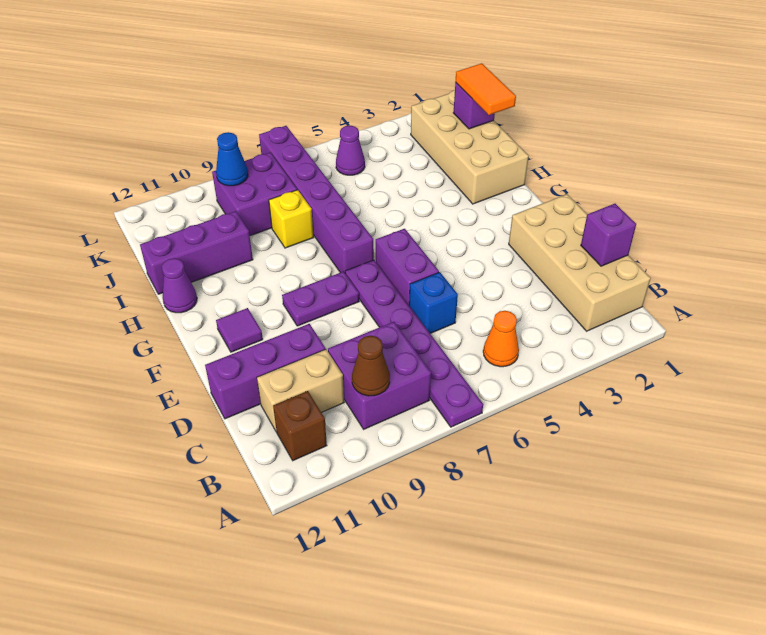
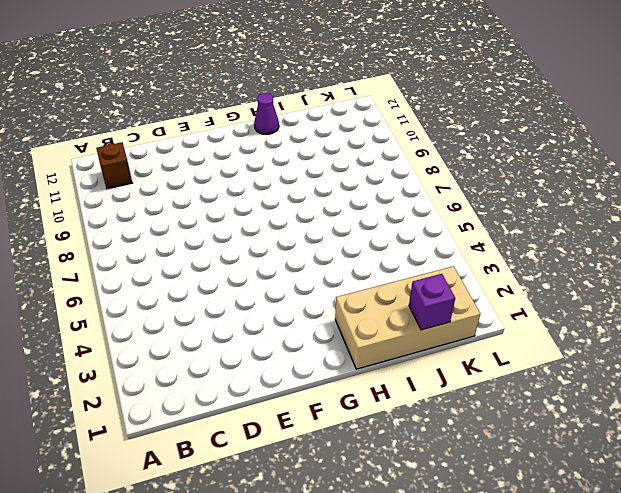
none -> purple 1x6 plate [345,260,483,427]
none -> tan 2x4 brick [509,194,651,331]
none -> orange 1x1 cone [483,311,519,367]

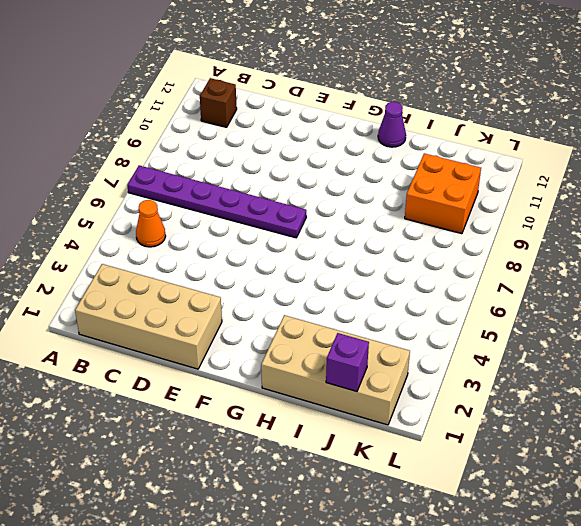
orange 2x2 brick [405,153,481,234] -> purple 2x2 brick [212,153,297,236]
none -> purple 2x2 brick [328,322,431,429]
none -> tan 1x2 brick [257,349,344,432]
none -> blue 1x1 brick [409,272,458,333]

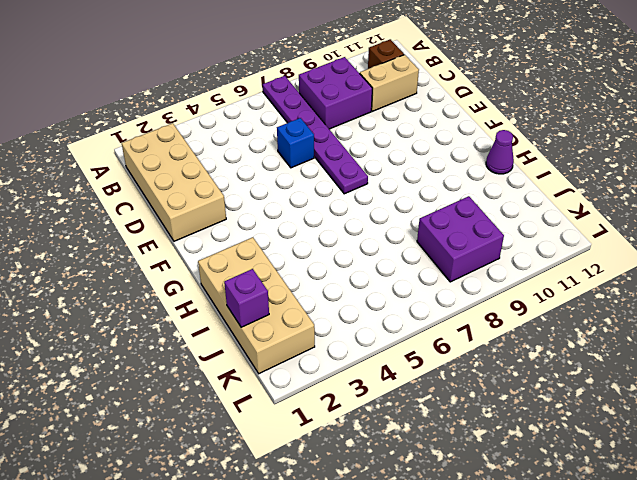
none -> orange 1x1 cone [483,311,519,367]
none -> purple 1x3 brick [205,324,325,419]
none -> purple 1x2 brick [376,229,439,305]

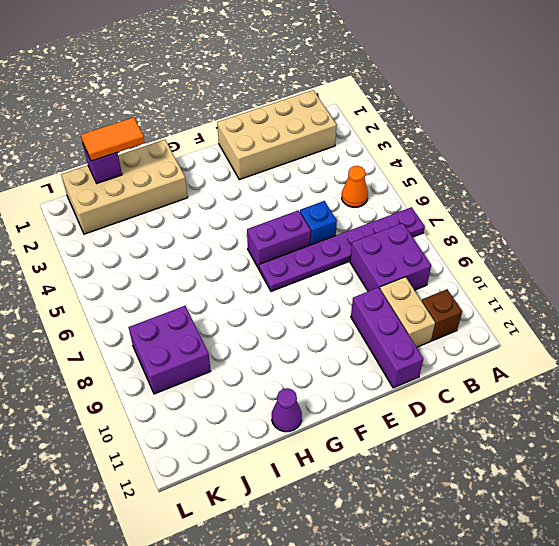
none -> purple 1x2 plate [282,271,359,326]
none -> purple 1x1 tile [216,308,263,352]
none -> purple 1x6 brick [259,126,374,273]

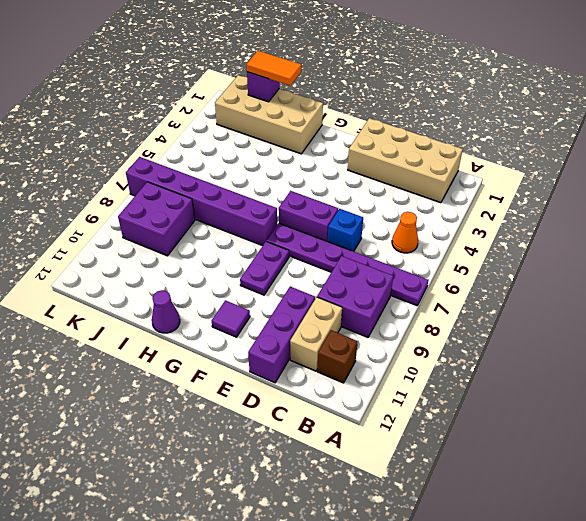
none -> yellow 1x1 brick [269,190,314,248]
none -> purple 1x3 brick [140,211,253,294]
none -> purple 1x1 cone [336,126,365,175]

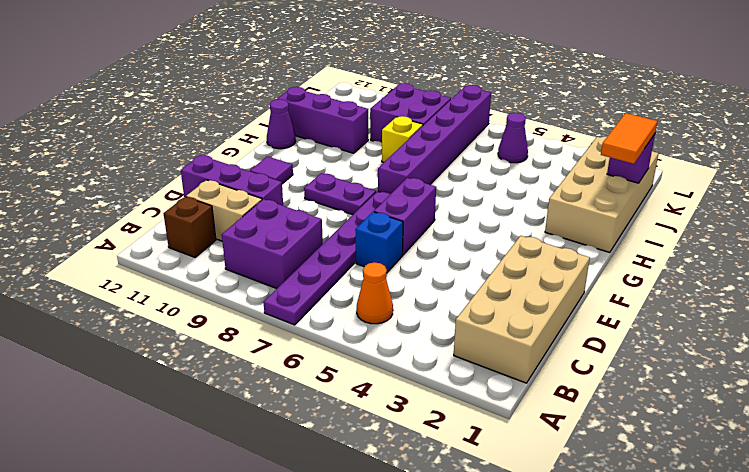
none -> brown 1x1 cone [352,336,390,396]
none -> purple 1x1 brick [581,204,636,266]
none -> blue 1x1 cone [216,132,248,186]

